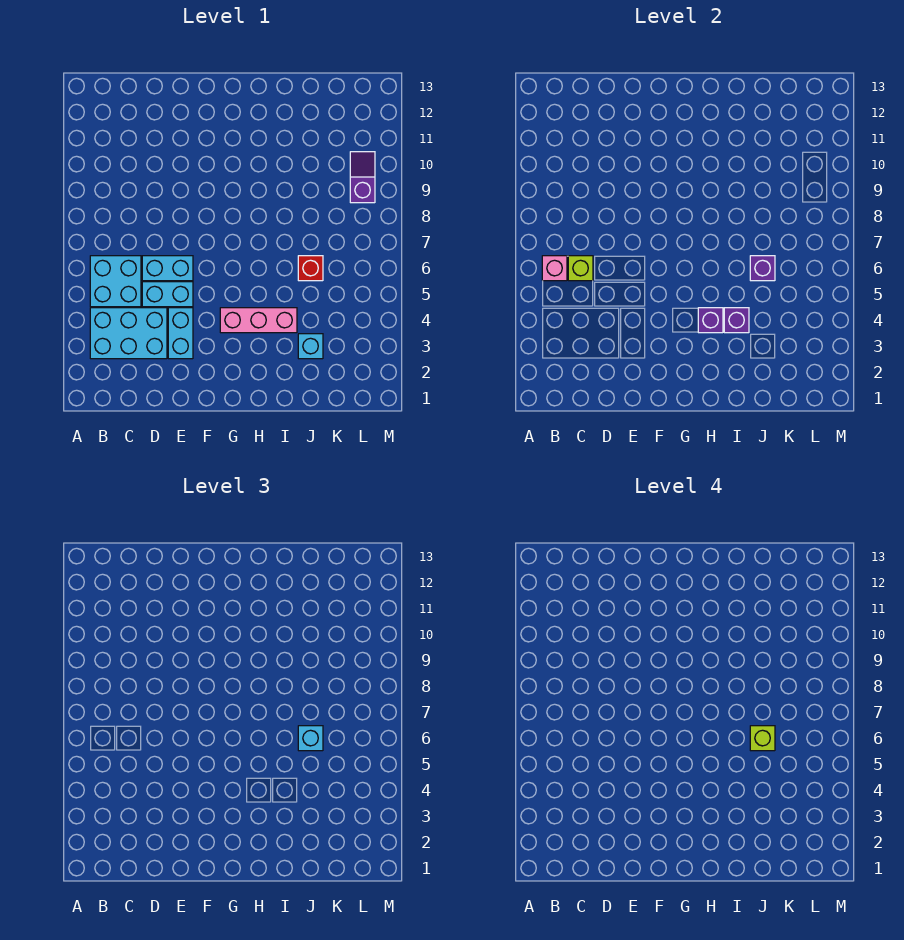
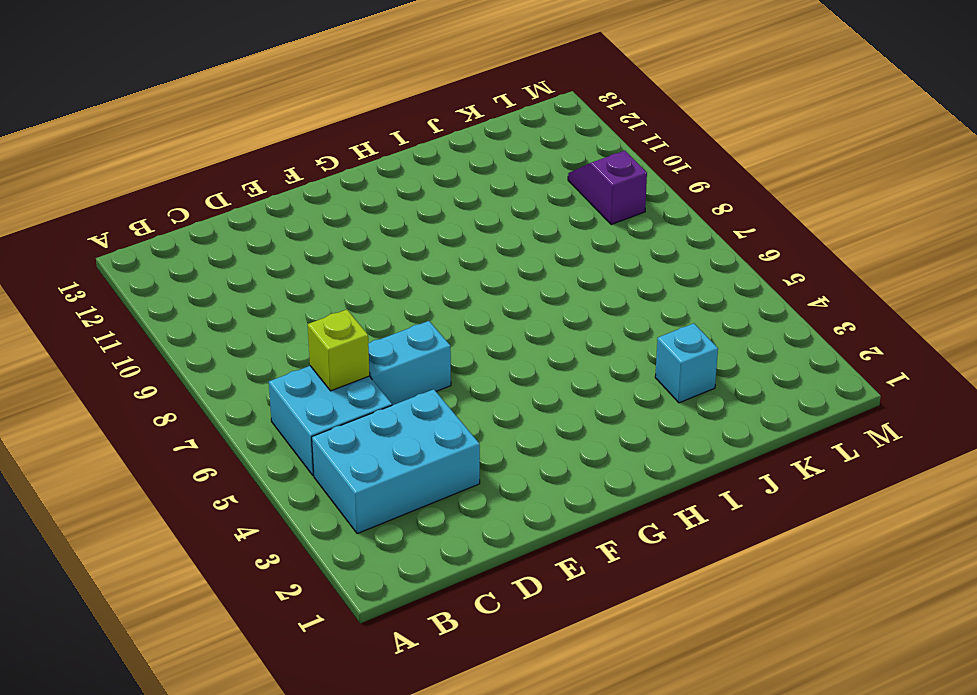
none -> cyan 1x2 brick [142,282,193,307]
none -> cyan 1x2 brick [168,308,193,359]
none -> pink 1x3 brick [220,308,297,333]

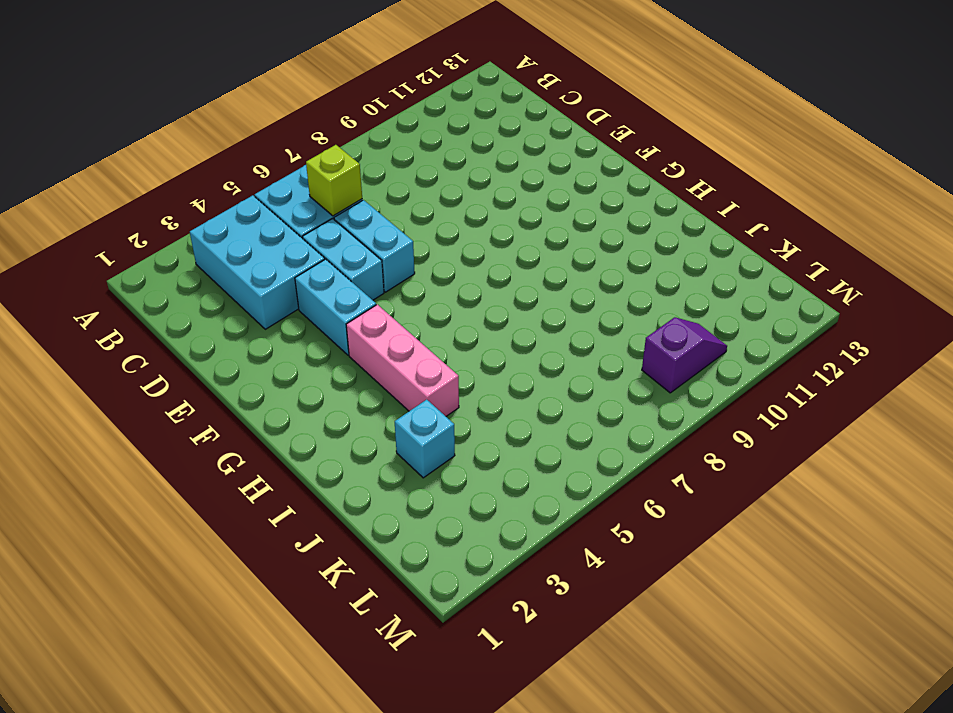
cyan 1x2 brick [295,259,376,355] -> cyan 1x2 brick turned to [168,308,193,359]
none -> red 1x1 brick [298,256,323,281]
none -> pink 1x1 brick [542,256,567,281]
none -> purple 1x1 brick [698,308,723,333]

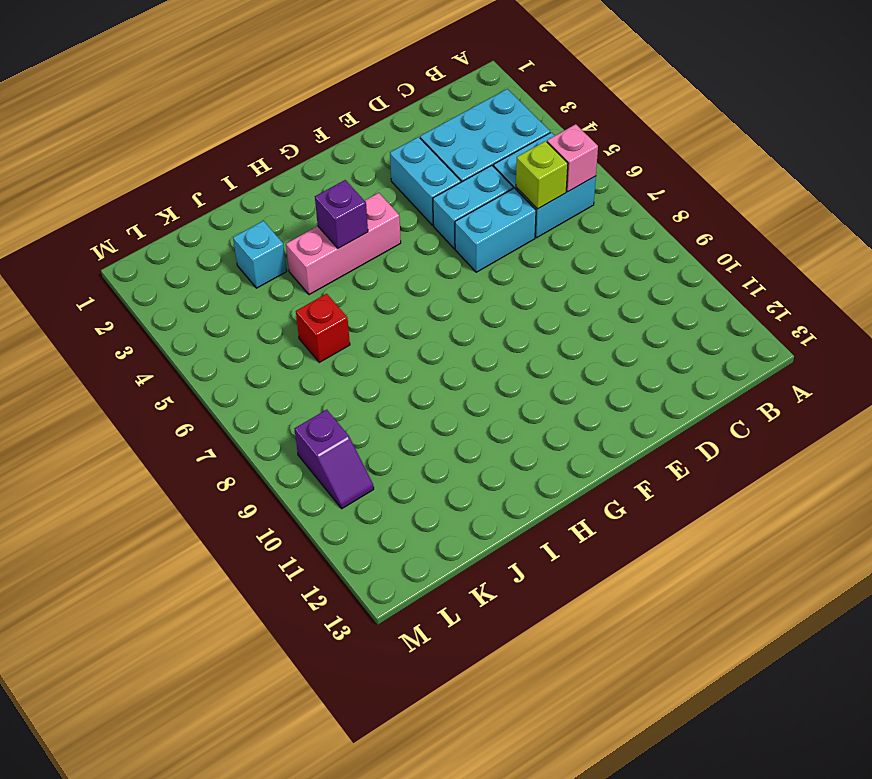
none -> purple 1x1 brick [724,308,749,333]
none -> purple 1x1 brick [750,256,775,281]
none -> cyan 1x1 brick [298,726,323,751]

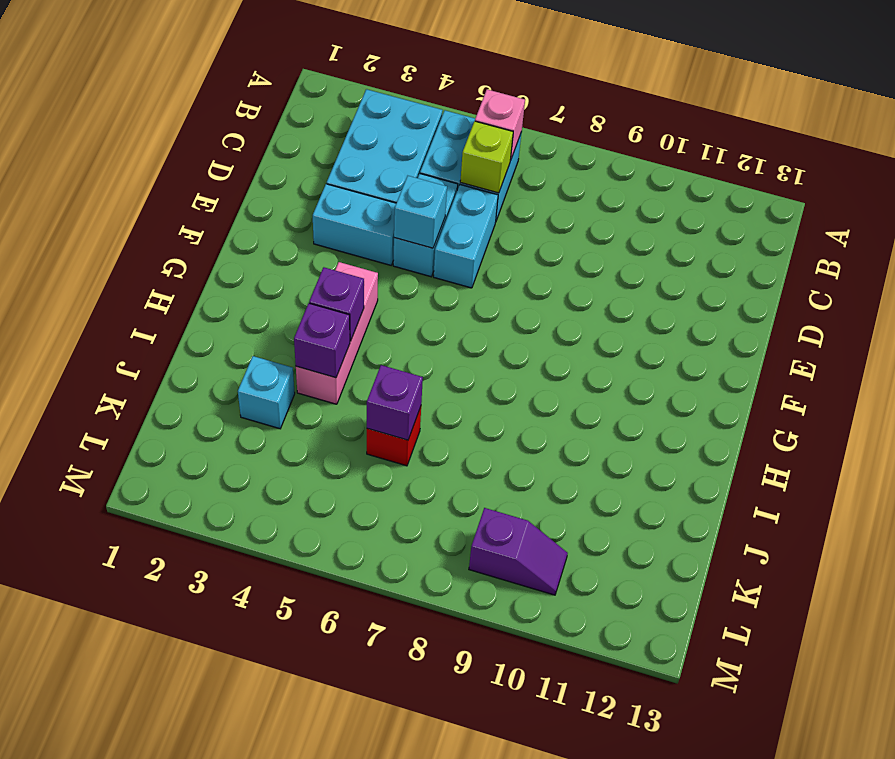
cyan 1x1 brick [394,176,447,248] -> cyan 1x1 brick moved to [298,726,323,751]
none -> lime 1x1 brick [750,726,775,751]

